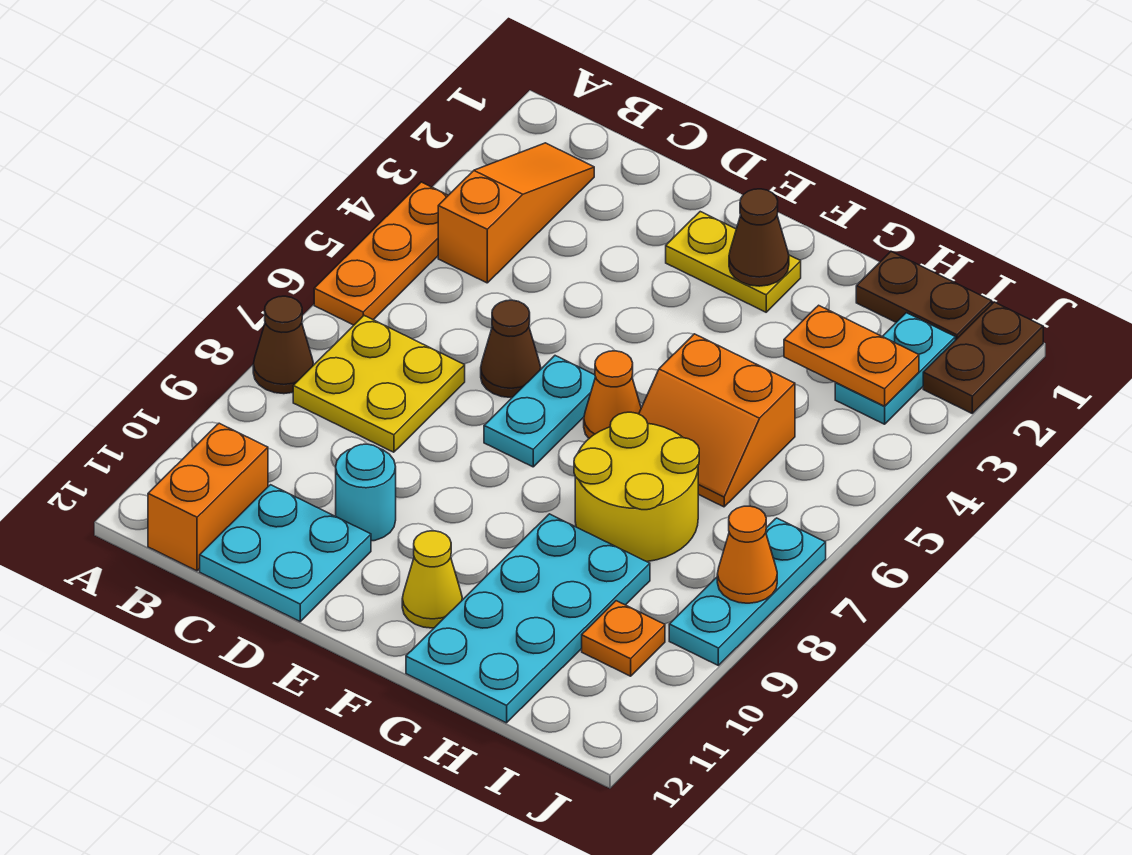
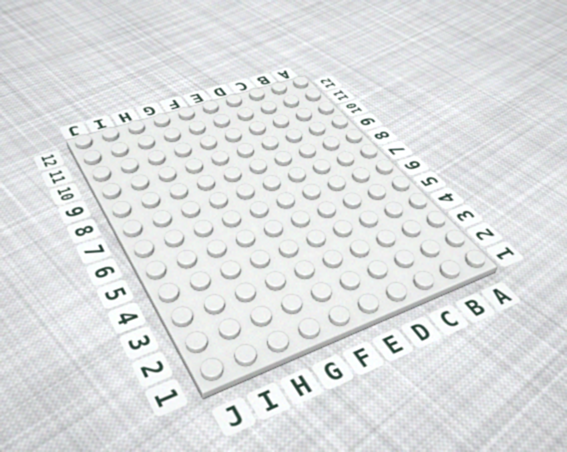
none -> orange 1x3 plate [314,182,448,325]
none -> brown 1x1 cone [253,296,313,394]
none -> orange 1x3 slope [438,143,594,283]

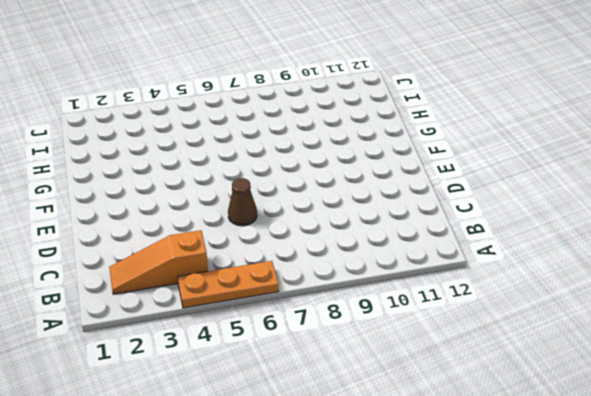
none -> brown 1x1 cone [253,296,313,394]
none -> yellow 2x2 plate [293,316,465,452]
none -> orange 1x2 brick [148,423,268,571]

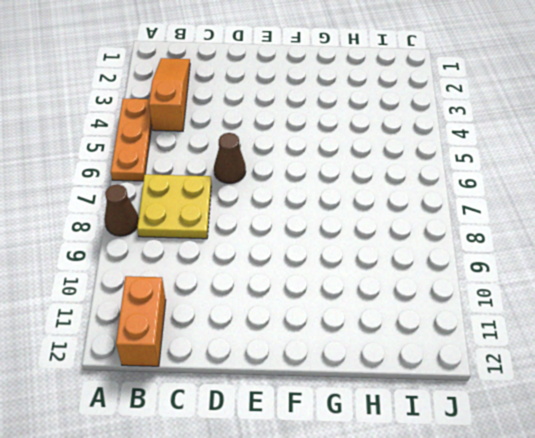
none -> cyan 2x2 plate [200,485,371,621]
none -> cyan 1x1 round brick [336,444,396,541]
none -> yellow 1x2 plate [666,212,801,312]

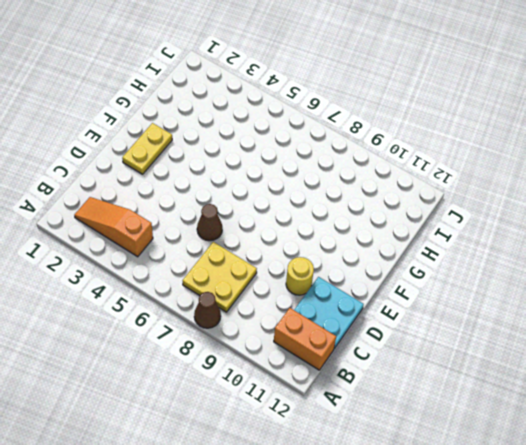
yellow 1x1 round brick [286,257,314,295] -> cyan 1x1 round brick [336,444,396,541]
none -> orange 1x3 plate [314,182,448,325]
none -> cyan 1x2 plate [484,356,595,467]
none -> orange 1x1 cone [584,351,641,438]

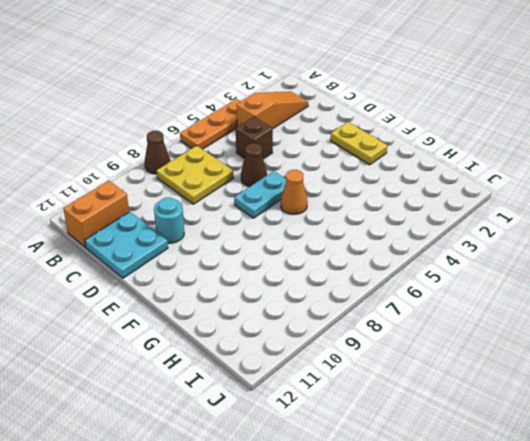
brown 1x1 brick [236,117,273,159] -> none
none -> yellow 1x1 cone [402,531,462,628]
none -> orange 2x2 slope [639,334,795,507]
none -> yellow 2x2 round brick [574,412,699,562]

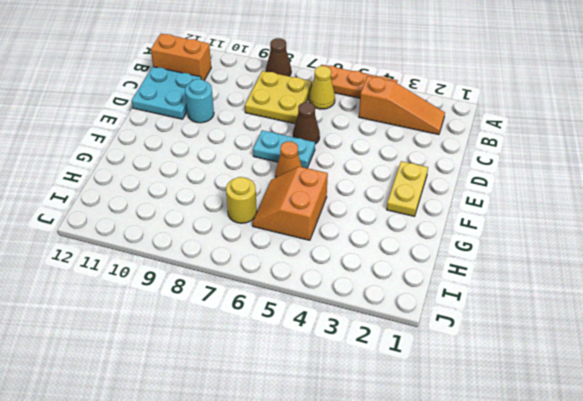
yellow 1x1 cone [309,66,335,109] -> yellow 1x1 cone moved to [402,531,462,628]
yellow 1x1 round brick [226,177,257,223] -> yellow 2x2 round brick [574,412,699,562]
none -> cyan 2x4 plate [406,514,650,723]
none -> brown 1x2 plate [856,252,992,340]
none -> cyan 1x2 plate [835,313,955,424]

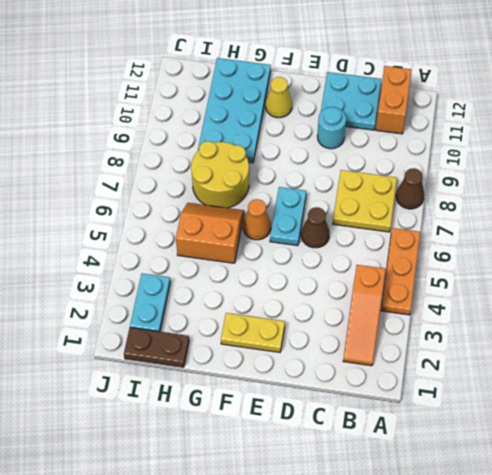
none -> orange 1x1 plate [582,601,665,676]
none -> brown 1x2 plate [923,302,1043,413]
none -> cyan 1x3 plate [669,518,826,665]

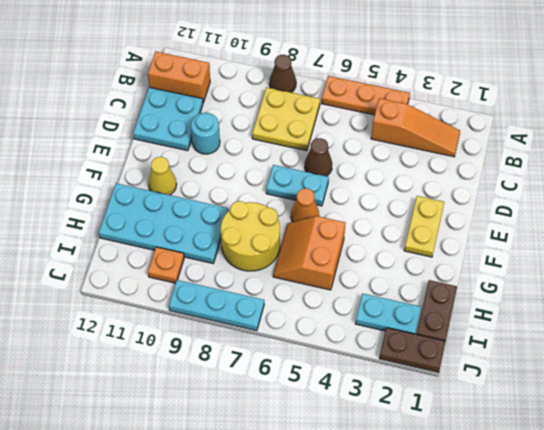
none -> brown 1x1 cone [729,189,789,286]
none -> orange 1x2 plate [784,305,919,406]
none -> orange 1x1 cone [717,506,777,603]

